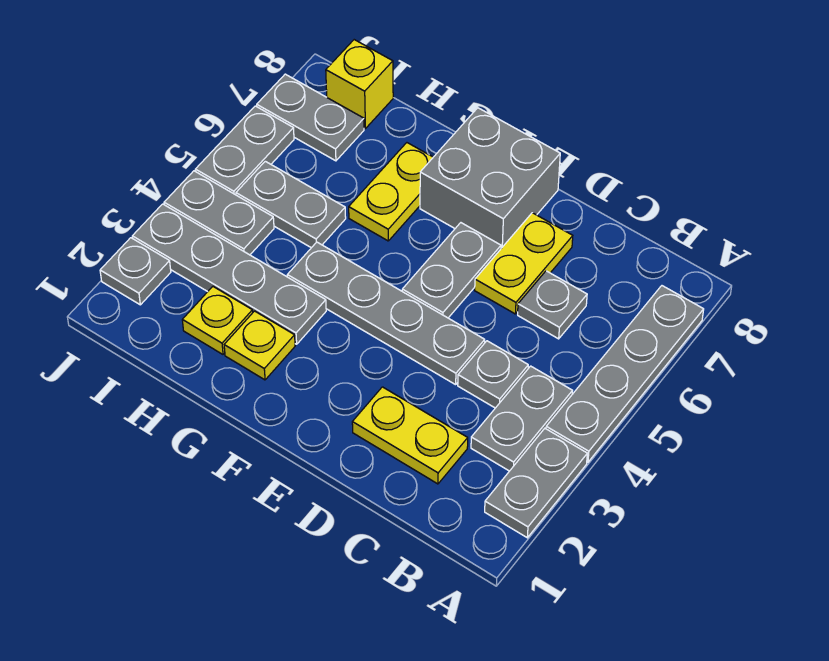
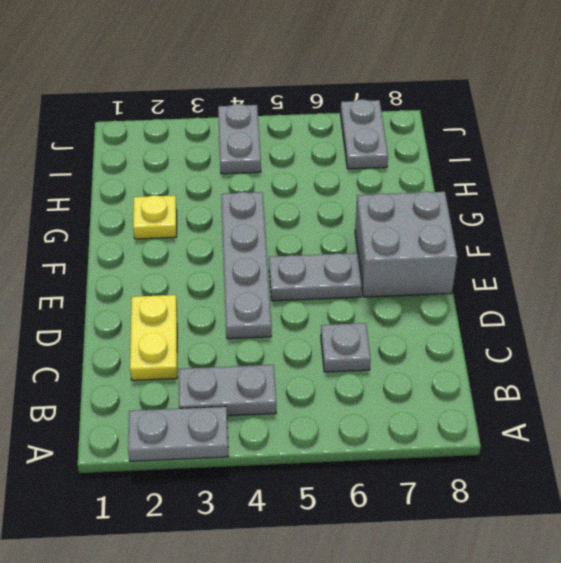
none -> grey 1x4 plate [546,286,704,462]
none -> grey 1x1 plate [458,341,528,408]
none -> yellow 1x2 plate [475,213,573,314]

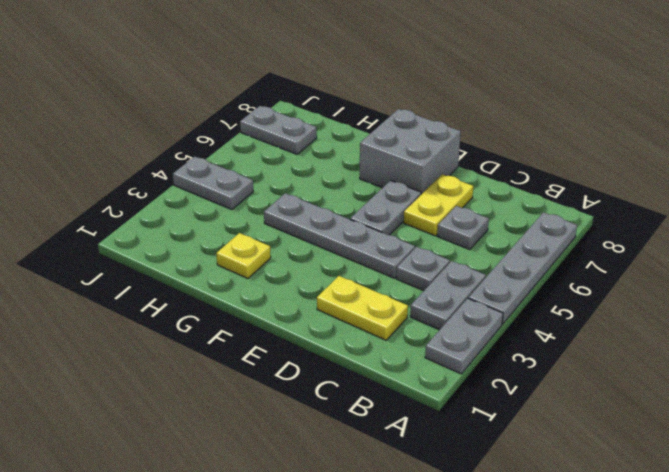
none -> grey 1x4 plate [132,204,326,344]
none -> yellow 1x2 plate [349,143,433,241]
none -> yellow 1x1 plate [182,287,253,354]

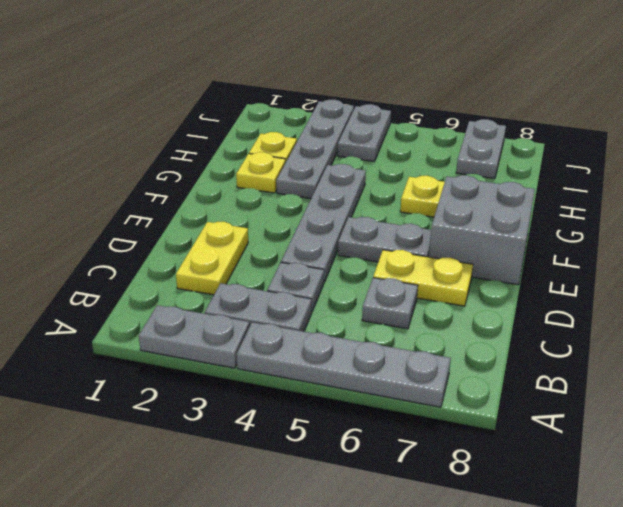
none -> grey 1x2 plate [236,161,346,248]
none -> yellow 1x1 brick [326,40,393,128]
none -> grey 1x1 plate [100,238,171,305]

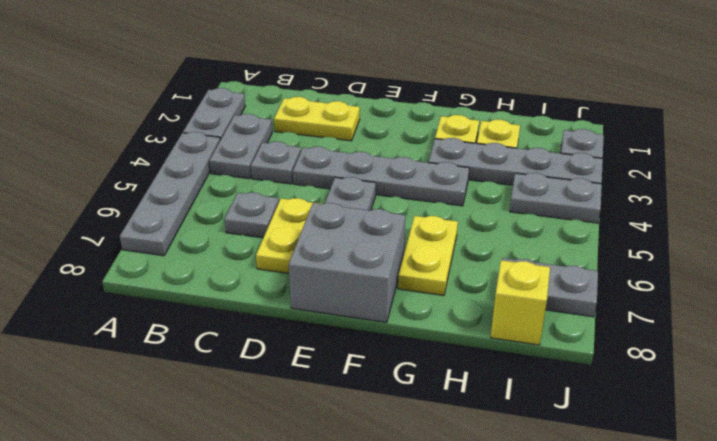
none -> grey 1x2 plate [236,161,346,248]
none -> grey 1x2 plate [195,106,294,195]

